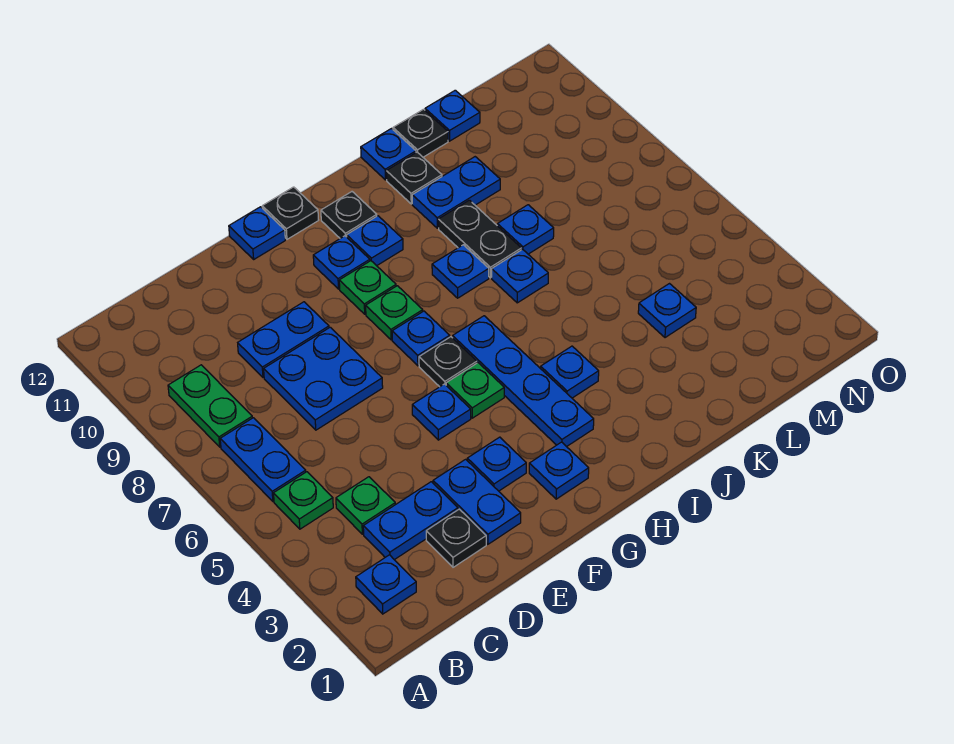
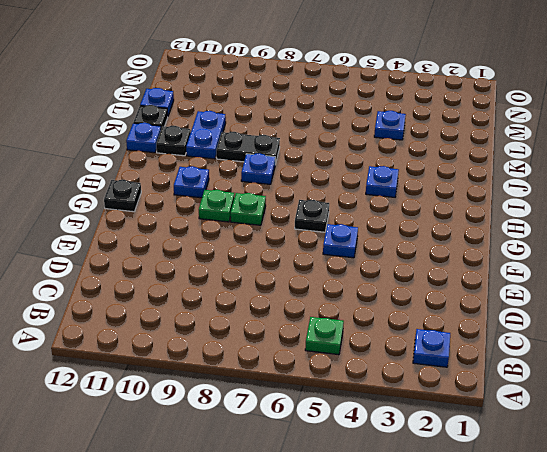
none -> blue 1x2 plate [220,418,306,501]
none -> green 1x2 plate [168,365,252,447]
none -> blue 1x2 plate [363,482,458,560]
none -> green 1x1 plate [336,477,395,534]

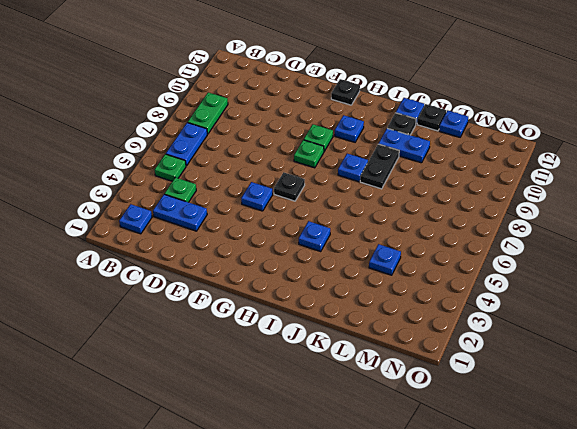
none -> black 1x1 plate [426,509,486,567]
none -> blue 2x2 plate [264,327,383,430]
none -> blue 1x2 plate [238,302,329,377]
none -> blue 1x2 plate [433,459,521,544]

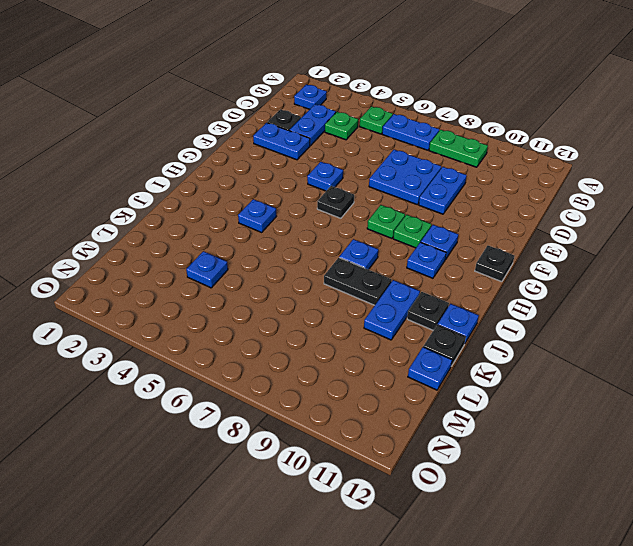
none -> blue 1x1 plate [467,437,526,491]
none -> blue 1x1 plate [229,207,285,259]
none -> blue 1x1 plate [529,442,589,499]
none -> green 1x1 plate [446,363,504,418]

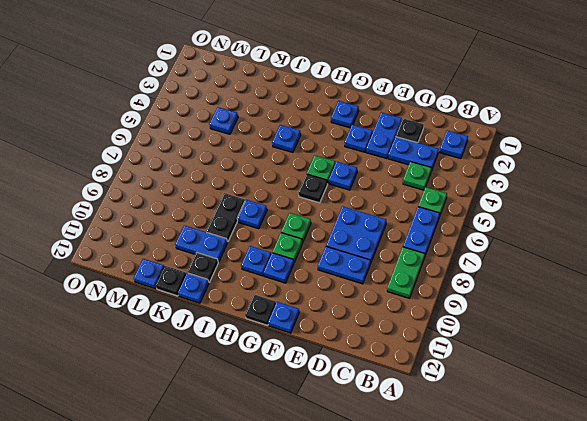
none -> blue 1x1 plate [392,311,450,366]
none -> blue 1x4 plate [453,316,594,447]
none -> black 1x1 plate [321,192,377,238]
none -> blue 1x1 plate [492,249,548,303]

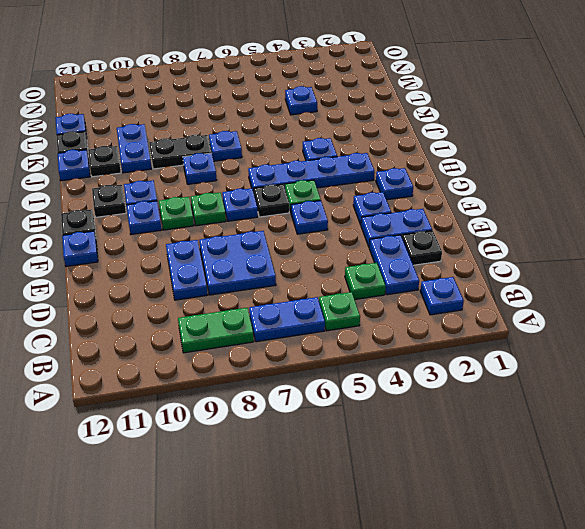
none -> blue 1x1 plate [497,205,554,254]

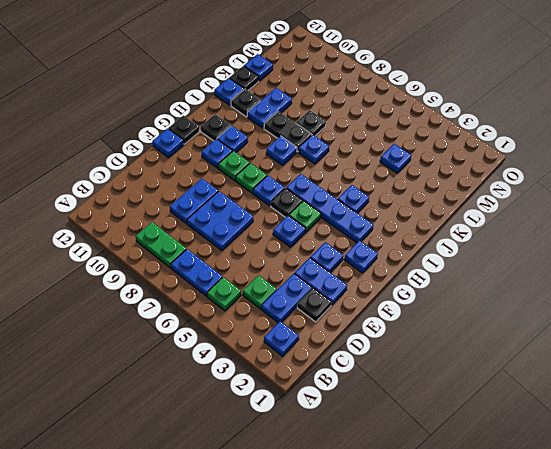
black 1x1 plate [296,110,326,136] -> blue 1x1 plate [497,205,554,254]

